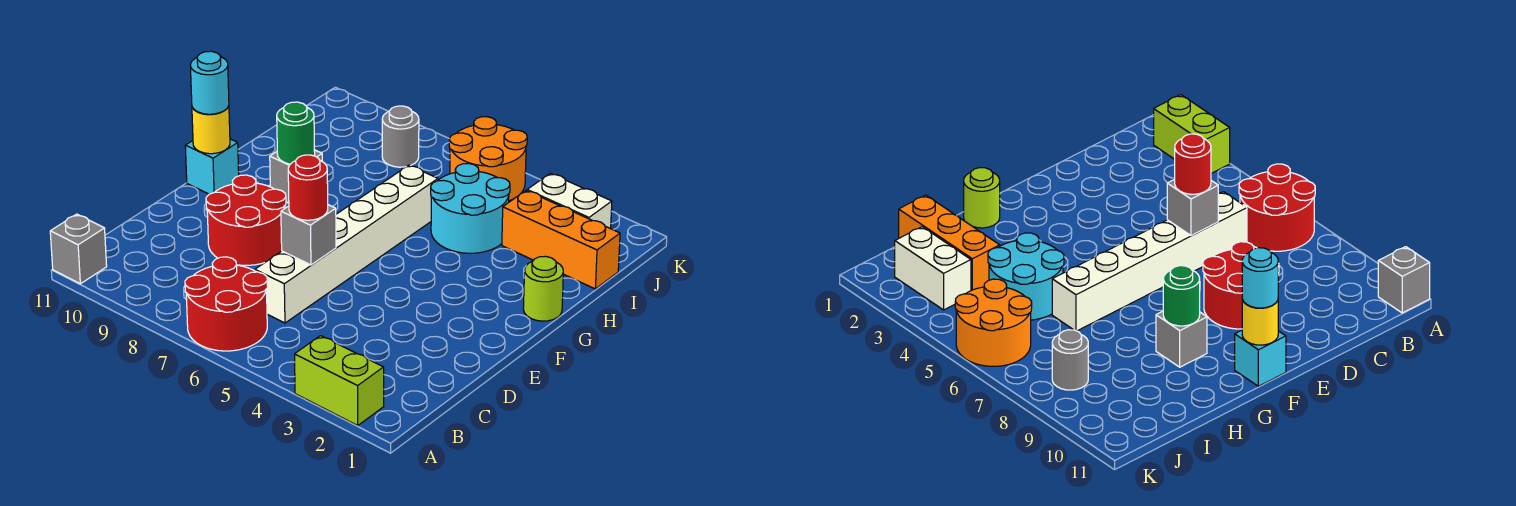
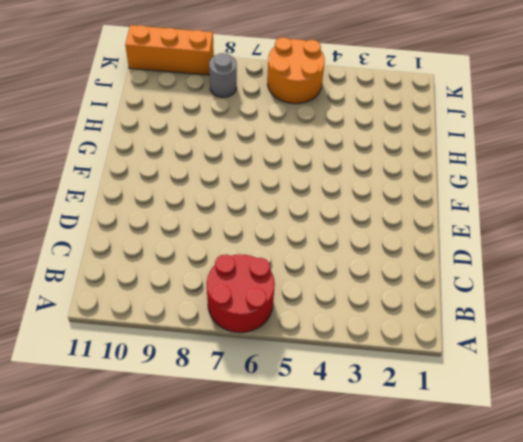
orange 1x3 brick [125,25,214,75] -> orange 1x3 brick moved to [502,191,620,289]
none -> lime 1x2 brick [295,336,384,425]
none -> grey 1x1 brick [50,214,107,284]
none -> white 1x6 brick [255,165,438,323]

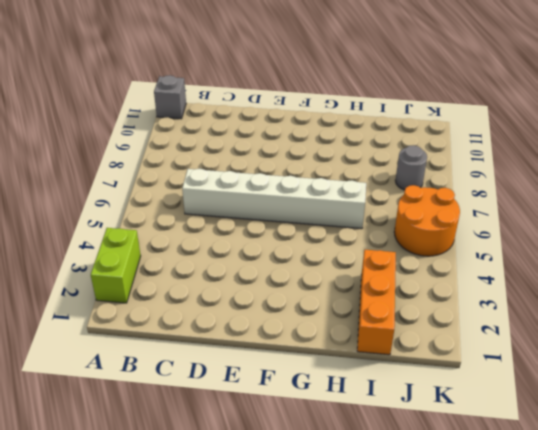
none -> red 2x2 round brick [185,257,268,351]
none -> red 2x2 round brick [206,175,286,265]
none -> cyan 1x1 brick [185,139,239,194]

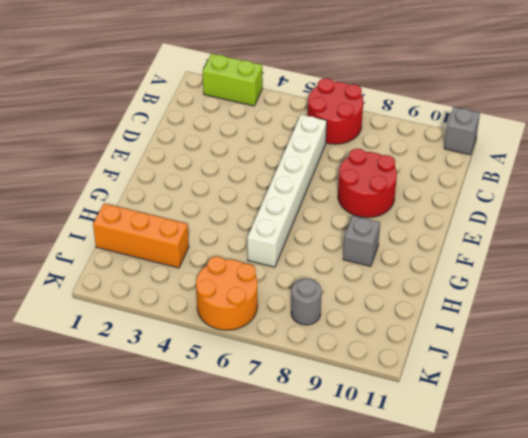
none -> cyan 1x1 brick [185,139,239,194]
none -> lime 1x1 round brick [523,256,563,321]
none -> cyan 2x2 round brick [431,163,510,253]

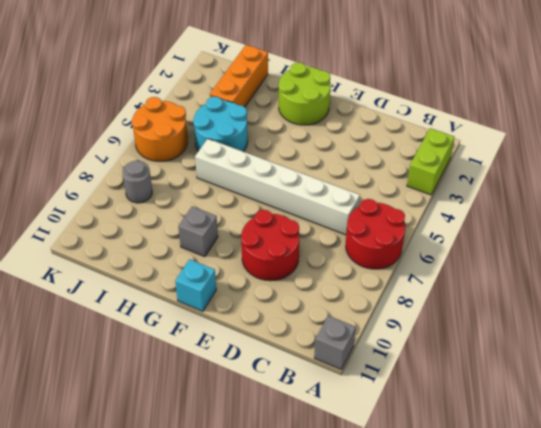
lime 2x2 round brick [279,63,331,125] -> lime 1x1 round brick [523,256,563,321]
none -> white 1x2 brick [527,173,612,229]
none -> grey 1x1 brick [281,205,336,265]
none -> yellow 1x1 round brick [192,106,230,154]

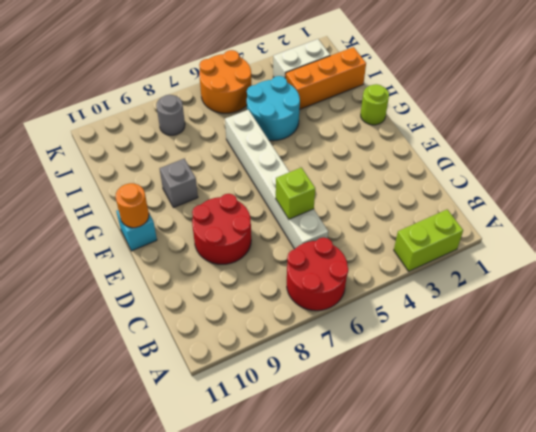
lime 1x1 brick [276,167,315,219] -> grey 1x1 brick [281,205,336,265]
orange 1x1 round brick [115,183,149,228] -> yellow 1x1 round brick [192,106,230,154]
none -> grey 1x1 brick [50,214,107,284]
none -> green 1x1 round brick [277,102,315,164]
none -> red 1x1 round brick [288,155,328,220]

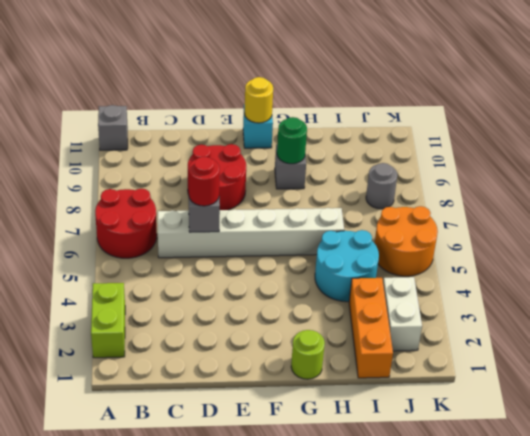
none -> cyan 1x1 round brick [190,51,229,114]

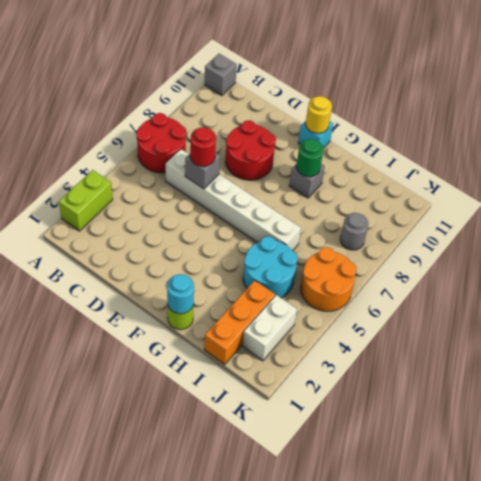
cyan 1x1 round brick [167,274,194,314] -> cyan 1x1 round brick moved to [190,51,229,114]

